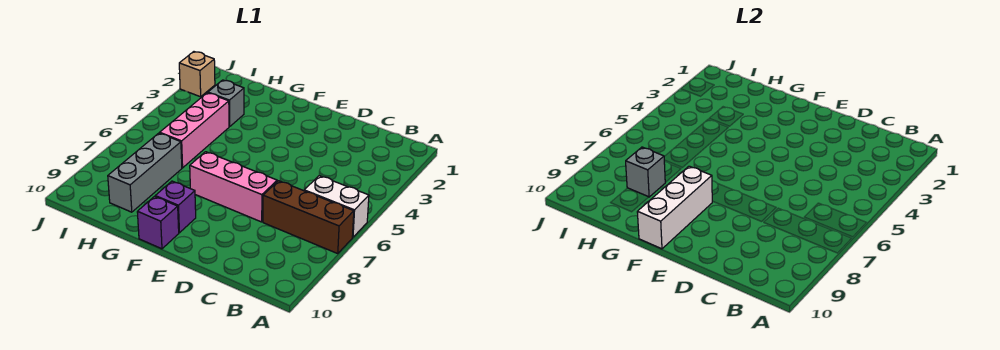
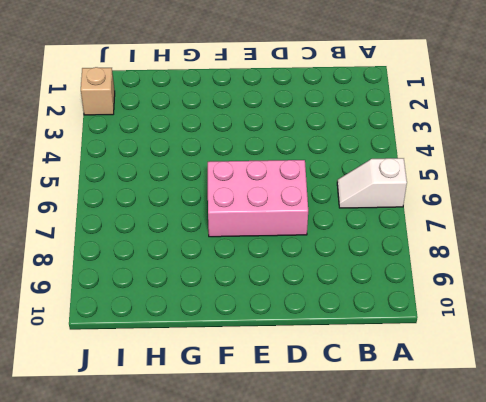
white 1x2 slope [337,158,407,208] -> white 1x2 brick [304,176,369,237]
pink 2x3 brick [208,160,308,237] -> pink 1x3 brick [190,152,277,222]
none -> brown 1x3 brick [263,181,354,254]
none -> purple 1x1 brick [155,181,196,233]

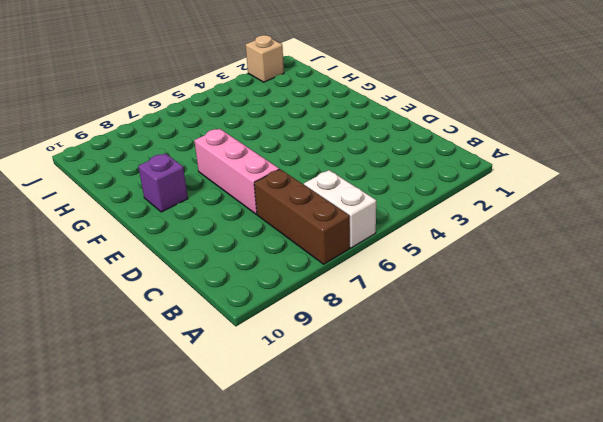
none -> purple 1x1 brick [137,196,179,249]
none -> grey 1x1 brick [208,80,244,127]

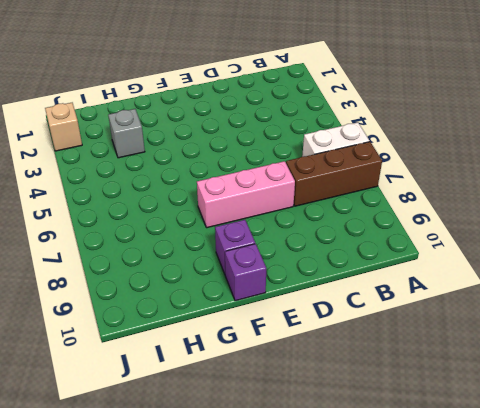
none -> pink 1x3 brick [160,93,229,168]
none -> grey 1x3 brick [108,133,182,212]

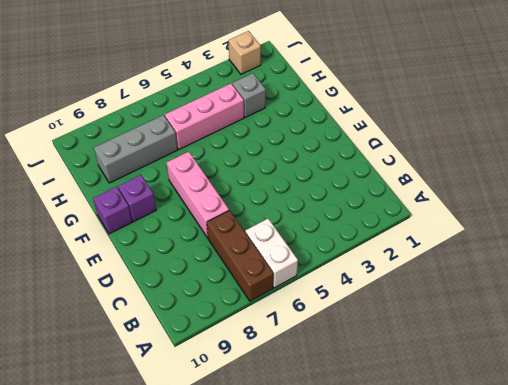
none -> white 1x3 brick [637,166,712,249]
none -> grey 1x1 brick [626,147,665,197]

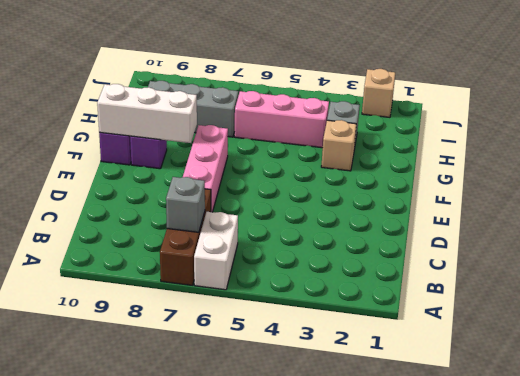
grey 1x1 brick [166,177,205,232] -> grey 1x1 brick moved to [626,147,665,197]
tan 1x1 brick [321,120,356,171] -> none

